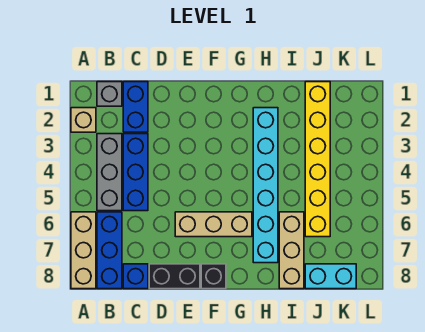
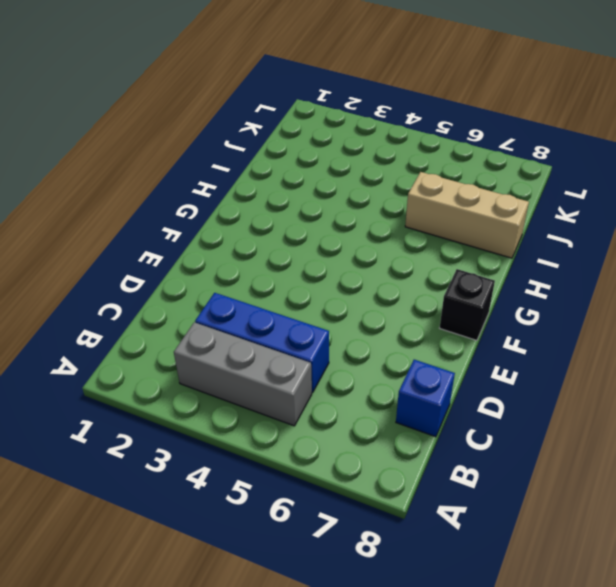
none -> tan 1x1 brick [71,108,96,132]
none -> tan 1x3 brick [71,212,96,289]
none -> grey 1x1 brick [97,82,122,106]

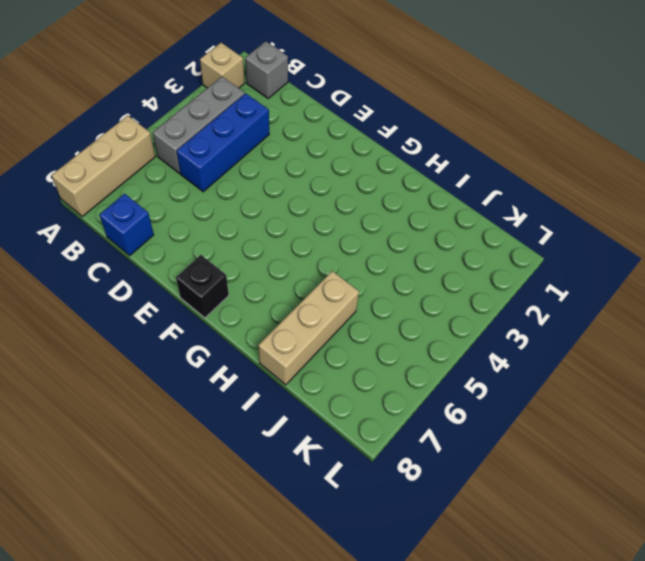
none -> blue 1x3 brick [97,212,122,289]
none -> blue 1x2 brick [123,82,148,132]
none -> black 1x2 brick [149,264,200,289]

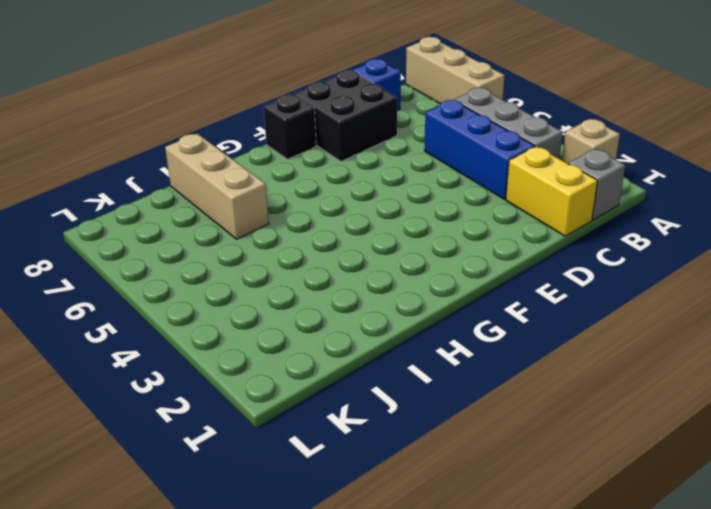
yellow 1x2 brick [506,146,598,236] -> blue 1x2 brick [123,82,148,132]
black 2x2 brick [294,70,398,161] -> black 1x2 brick [149,264,200,289]
none -> blue 1x3 brick [97,212,122,289]
none -> tan 1x3 brick [175,212,252,237]
none -> cyan 1x6 brick [253,108,278,263]

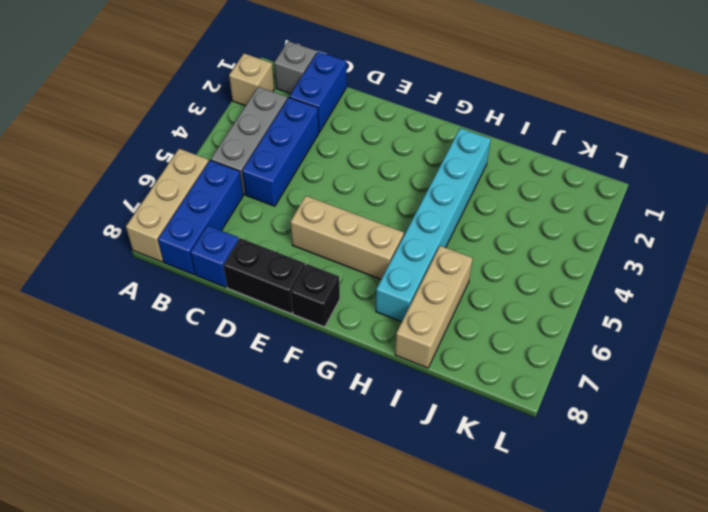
none -> yellow 1x6 brick [305,82,330,237]
none -> cyan 1x2 brick [305,264,356,289]

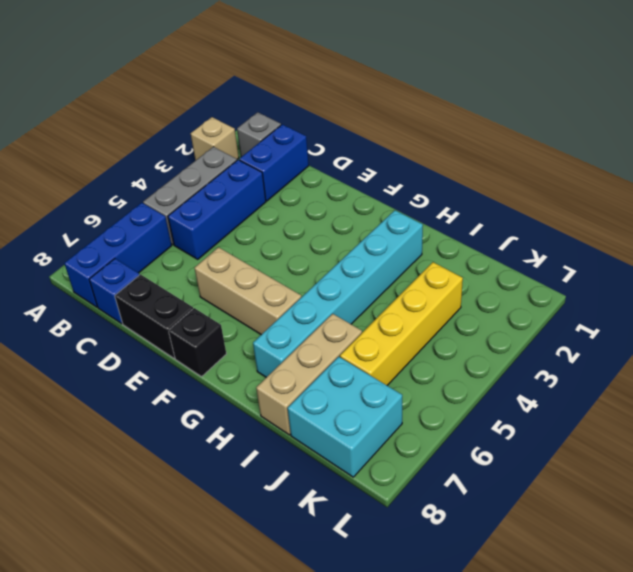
yellow 1x4 brick [340,262,463,385] -> yellow 1x6 brick [305,82,330,237]
cyan 2x2 brick [288,357,402,477] -> cyan 1x2 brick [305,264,356,289]
none -> tan 1x3 brick [71,212,96,289]

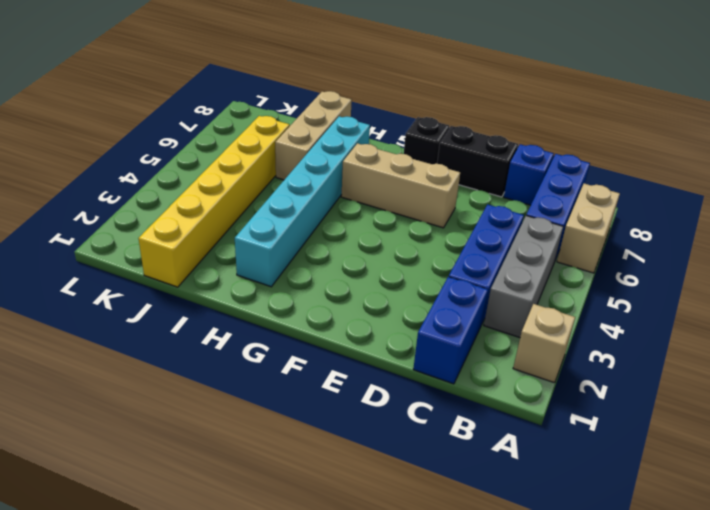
tan 1x2 brick [557,184,620,273] -> tan 1x3 brick [71,212,96,289]
none -> grey 1x1 brick [97,82,122,106]
none -> cyan 1x2 brick [305,264,356,289]

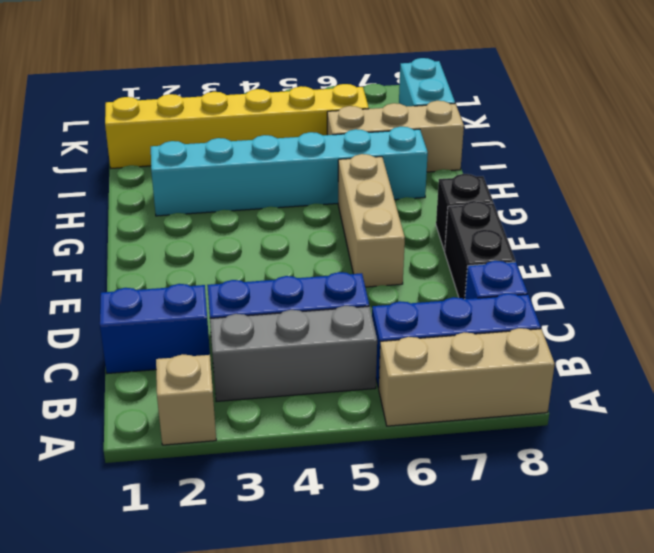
none -> grey 1x1 brick [97,82,122,106]

